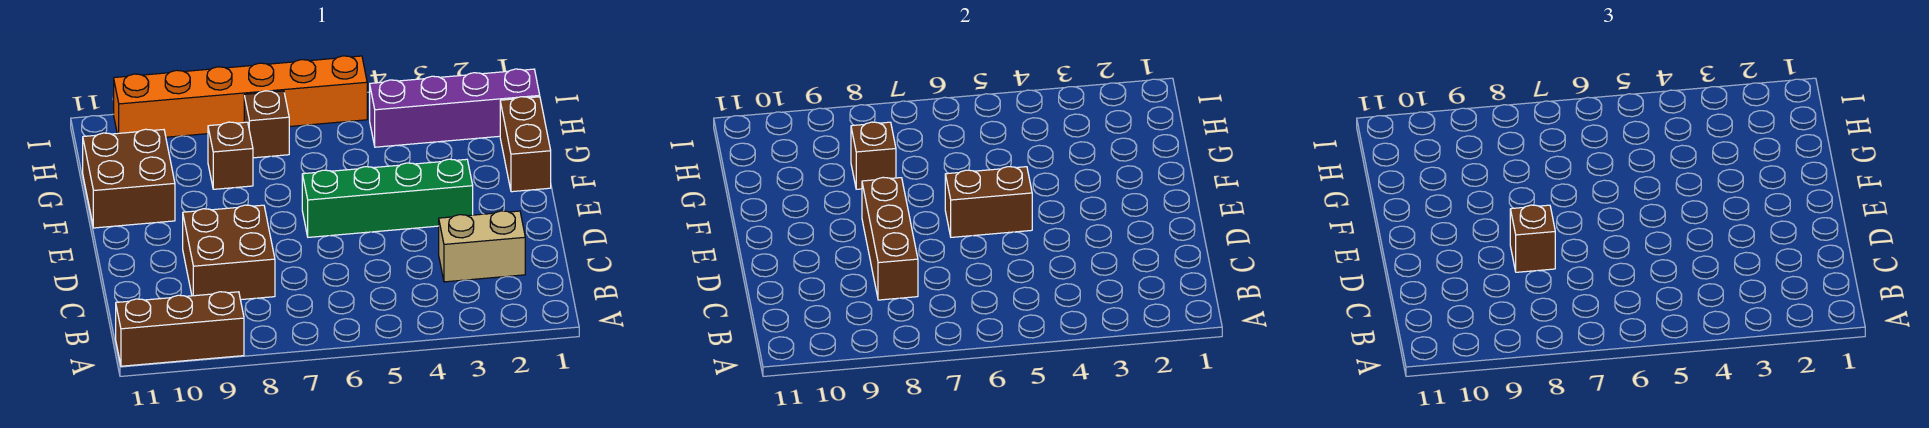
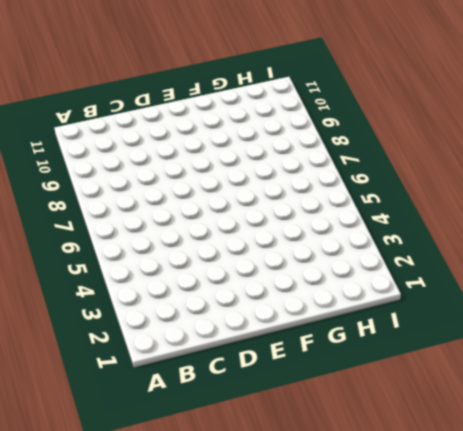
none -> brown 1x3 brick [116,292,244,366]
none -> tan 1x2 brick [439,211,525,282]
none -> brown 2x2 brick [183,205,275,300]

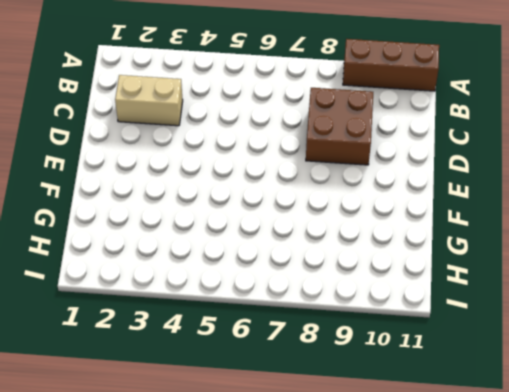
none -> green 1x4 brick [302,159,473,237]
none -> brown 1x2 brick [500,97,551,192]
none -> brown 2x2 brick [83,129,175,228]

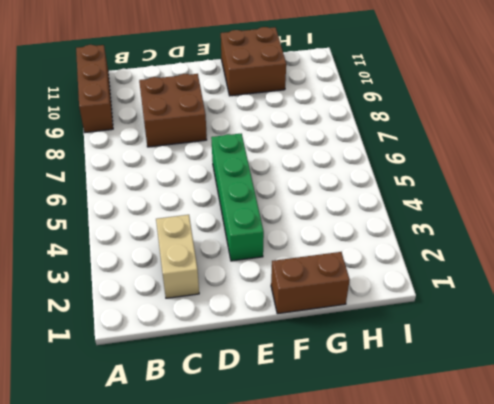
none -> brown 1x1 brick [208,122,253,189]
none -> purple 1x4 brick [370,69,540,147]
none -> brown 1x1 brick [244,91,289,158]

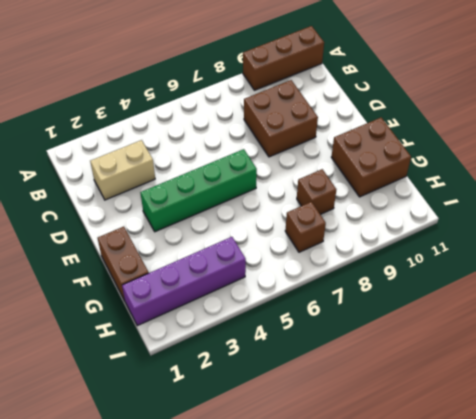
none -> orange 1x6 brick [114,56,367,137]
none -> brown 1x3 brick [862,177,918,300]
none -> brown 1x2 brick [945,167,1032,237]

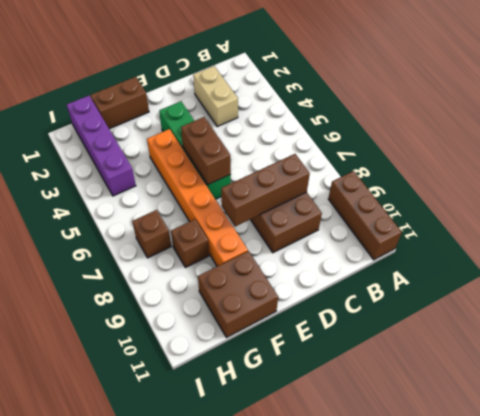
orange 1x6 brick [147,129,248,266] -> orange 1x6 brick moved to [114,56,367,137]
none -> brown 1x1 brick [851,122,896,189]
none -> brown 1x1 brick [1510,205,1555,272]

